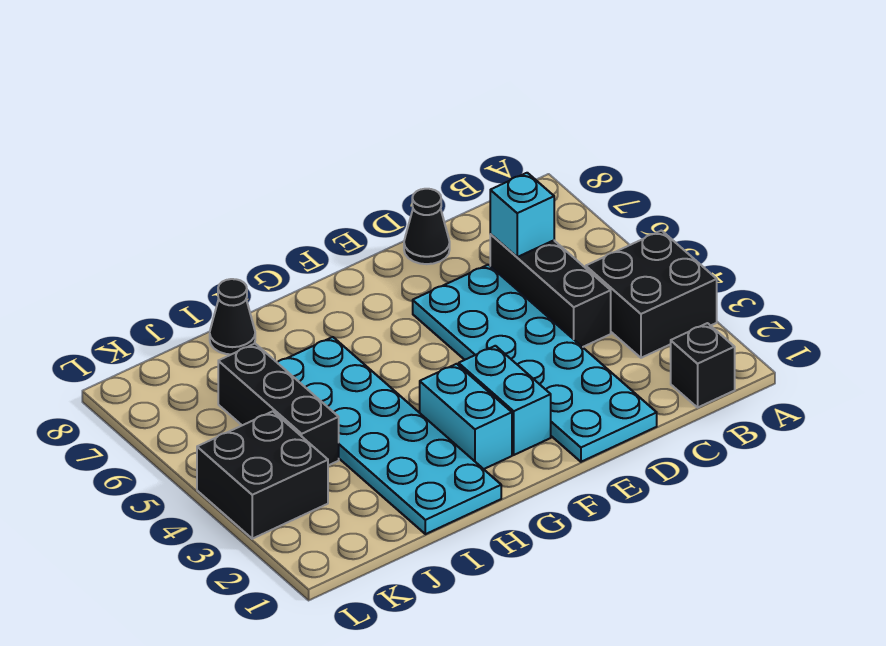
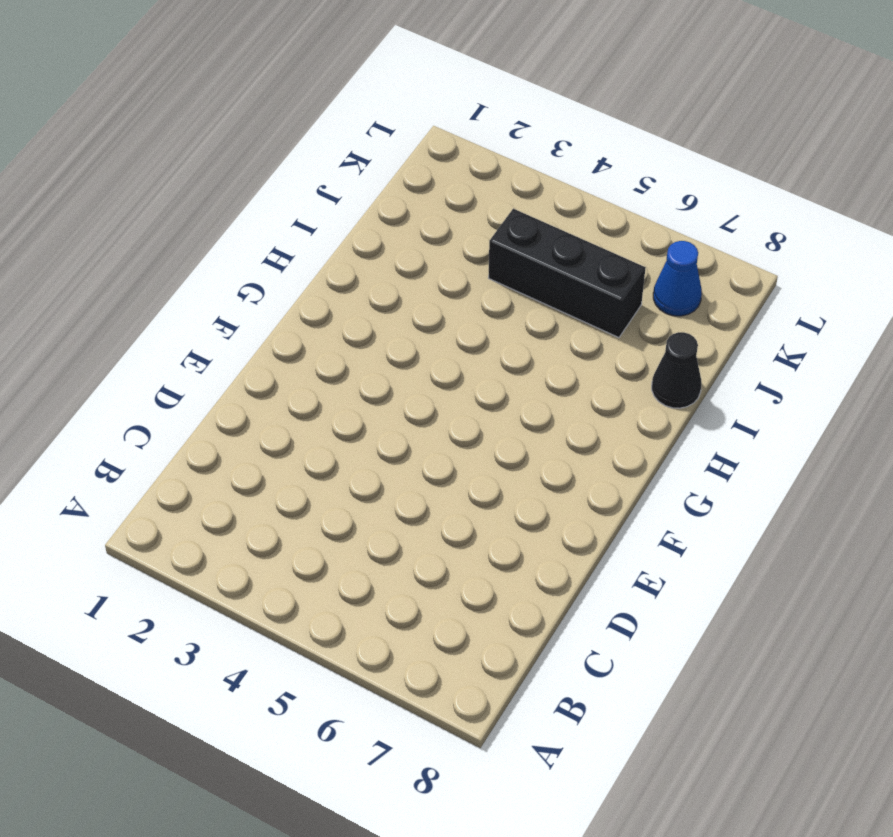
blue 1x1 cone [653,241,702,316] -> none
none -> black 2x2 brick [586,231,717,358]
none -> black 1x1 brick [671,323,735,407]
none -> black 1x3 brick [490,234,611,347]

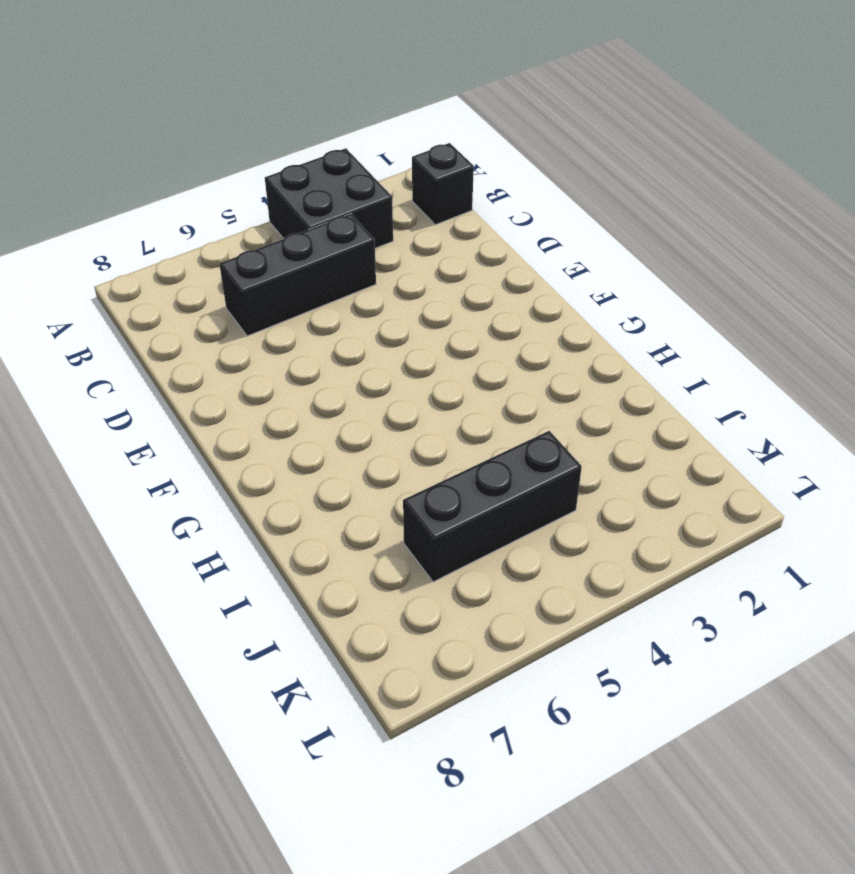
none -> cyan 2x6 plate [413,265,657,462]
none -> black 1x1 cone [404,189,450,264]
none -> cyan 1x2 brick [459,346,551,455]

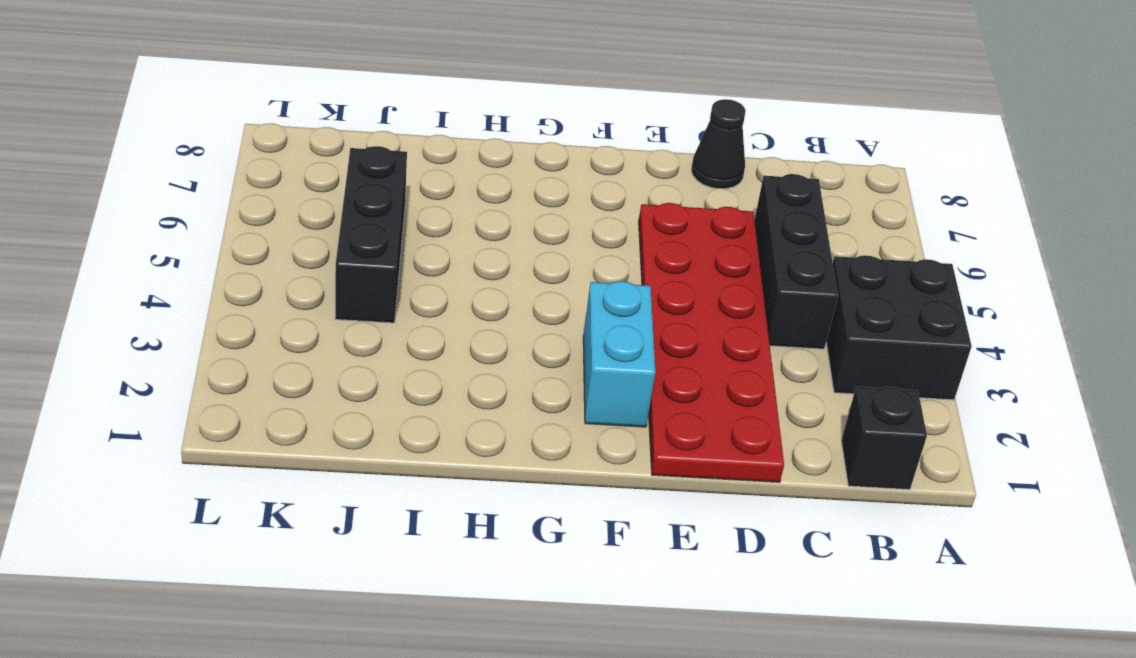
red 2x6 plate [639,203,784,482] -> cyan 2x6 plate [413,265,657,462]
none -> cyan 1x2 brick [420,364,512,469]
none -> cyan 2x6 plate [277,337,501,534]
none -> black 1x1 cone [210,279,255,354]

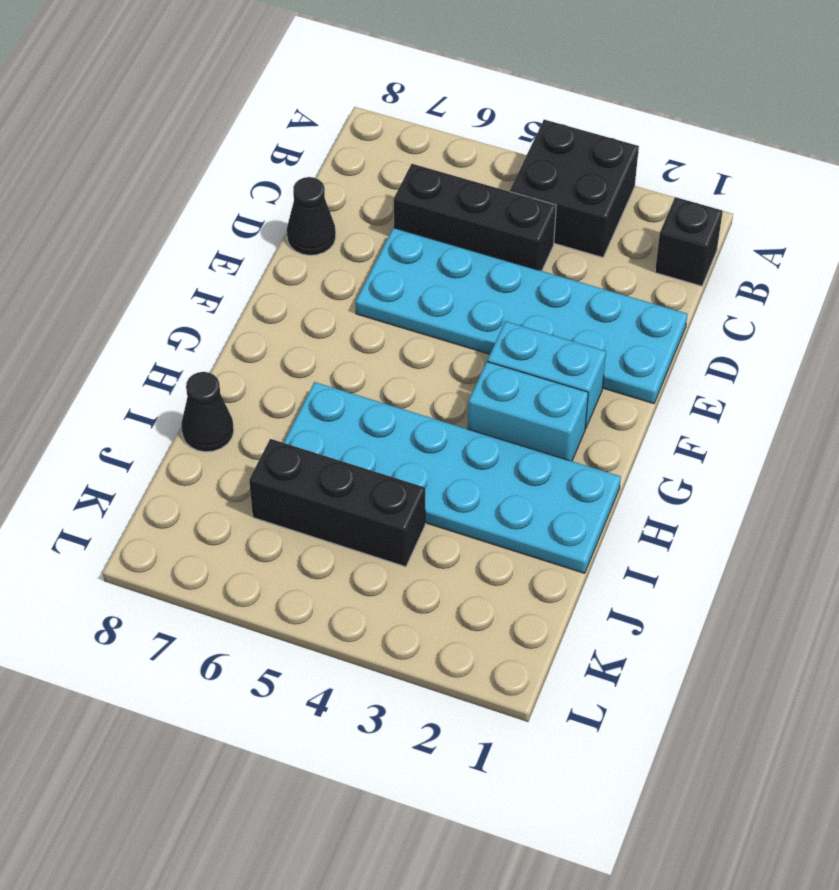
none -> black 2x2 brick [197,411,328,539]
none -> cyan 1x1 brick [490,173,554,257]

